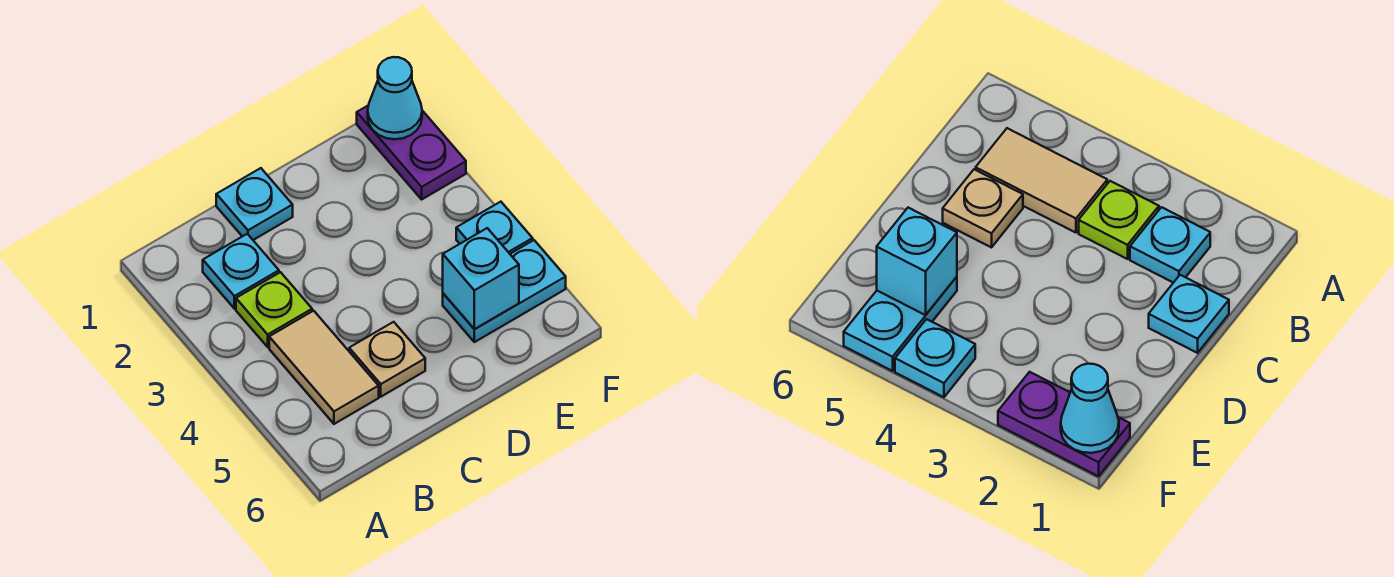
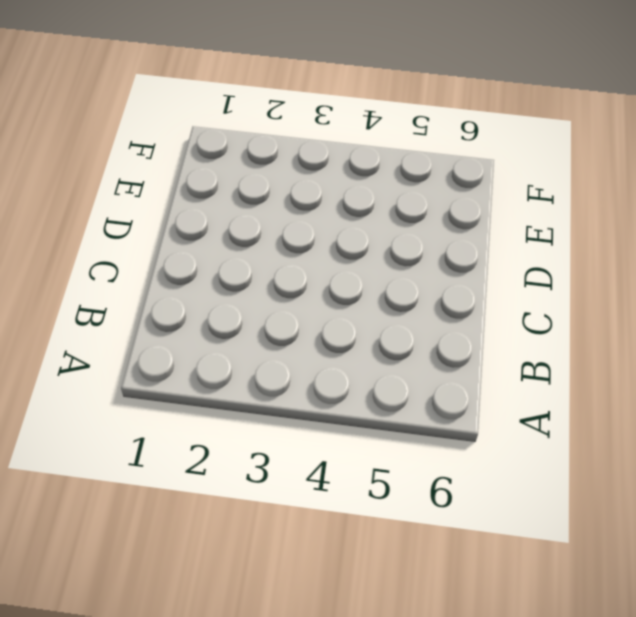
none -> cyan 1x1 plate [203,234,279,309]
none -> lime 1x1 plate [236,272,312,347]

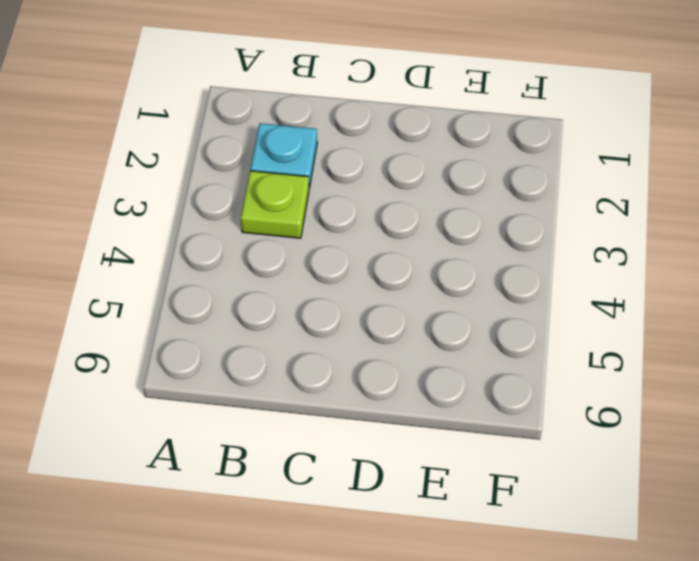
none -> tan 1x2 tile [269,311,379,424]
none -> cyan 1x1 plate [216,168,293,240]

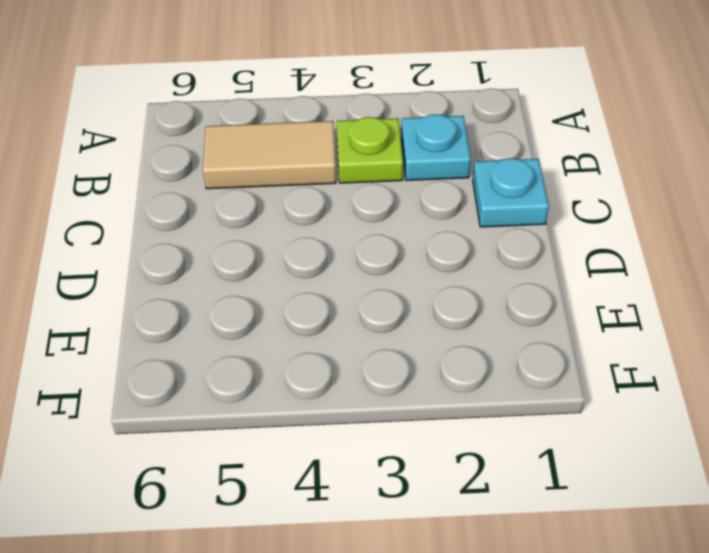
none -> tan 1x1 plate [349,322,425,397]
none -> cyan 1x2 plate [443,240,566,342]

